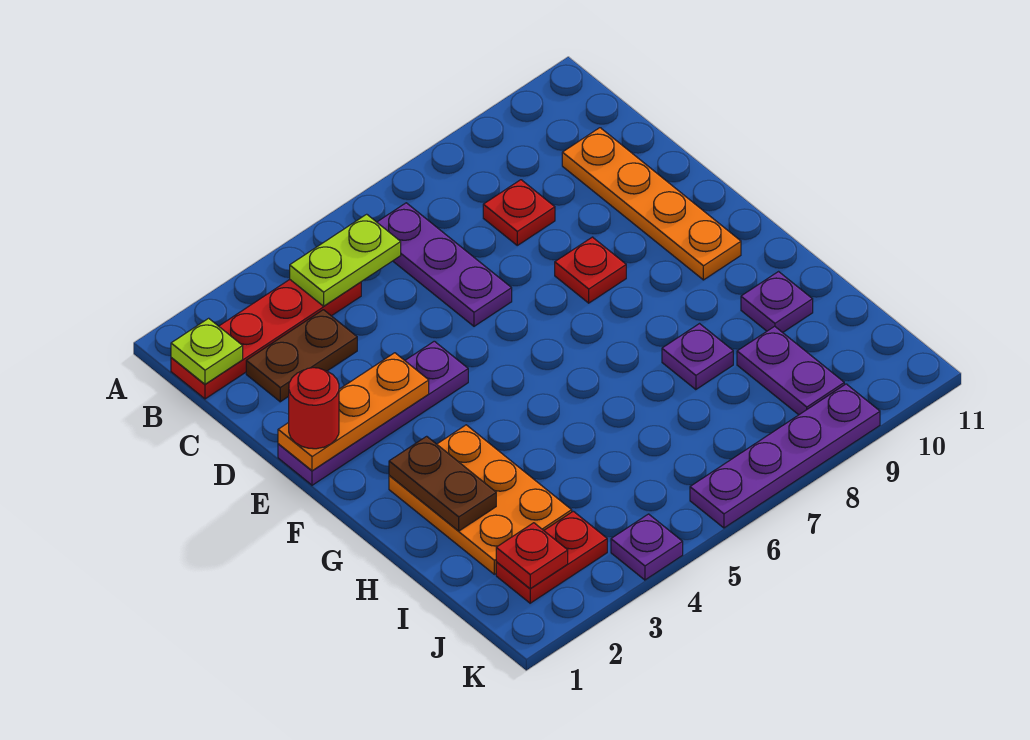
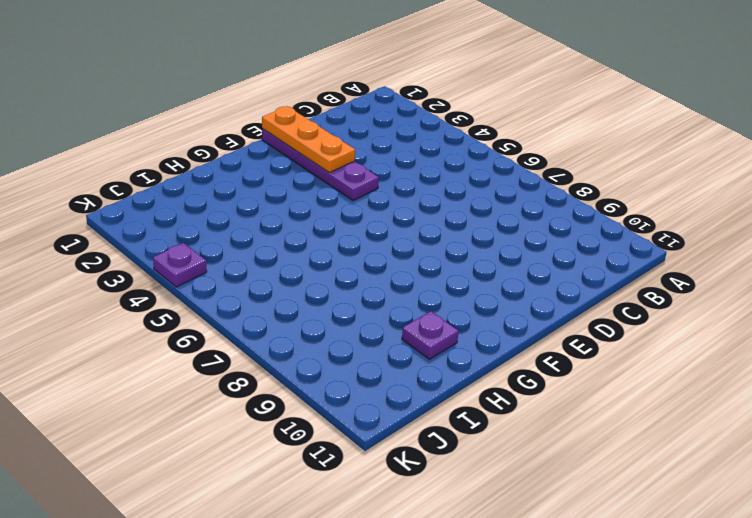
none -> red 1x4 plate [171,280,361,399]
none -> purple 1x3 plate [377,203,512,326]
none -> brown 1x2 plate [246,310,357,402]

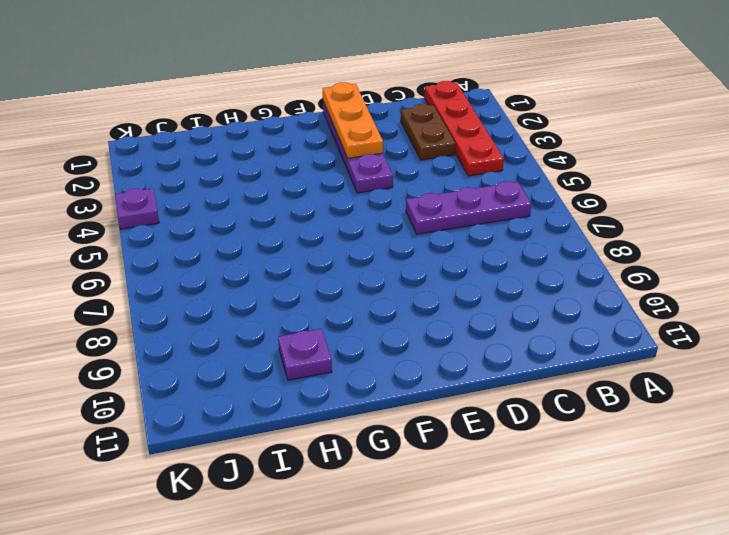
none -> red 1x1 plate [483,180,555,245]
none -> orange 1x4 plate [562,128,741,280]
none -> red 1x1 plate [555,237,626,303]

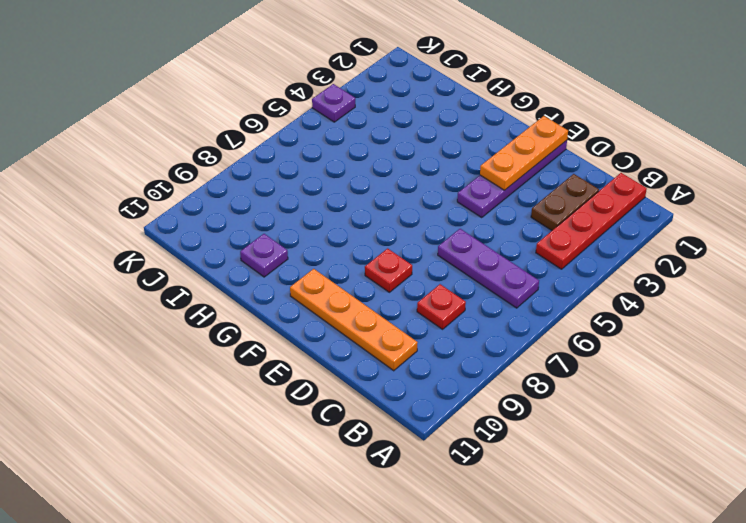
none -> orange 2x3 plate [389,425,572,574]
none -> purple 1x1 plate [662,324,733,390]
none -> purple 1x2 plate [737,326,844,415]

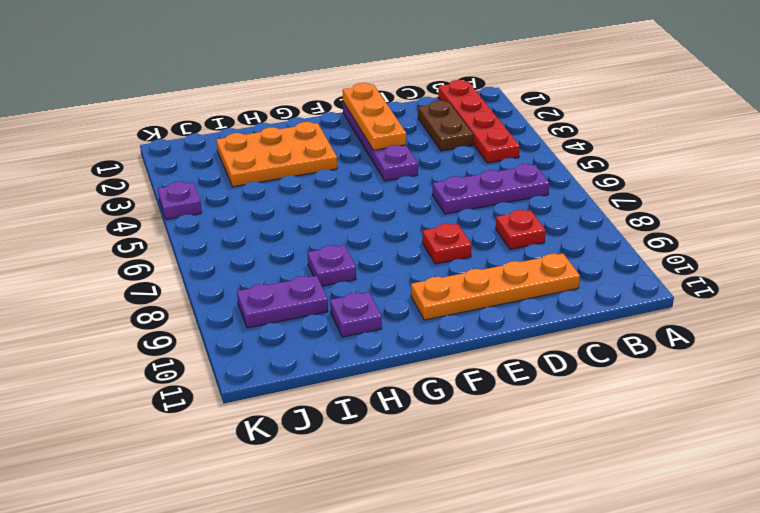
none -> red 1x2 plate [496,511,607,603]
none -> purple 1x4 plate [690,384,880,528]
none -> lime 1x1 plate [171,318,243,384]

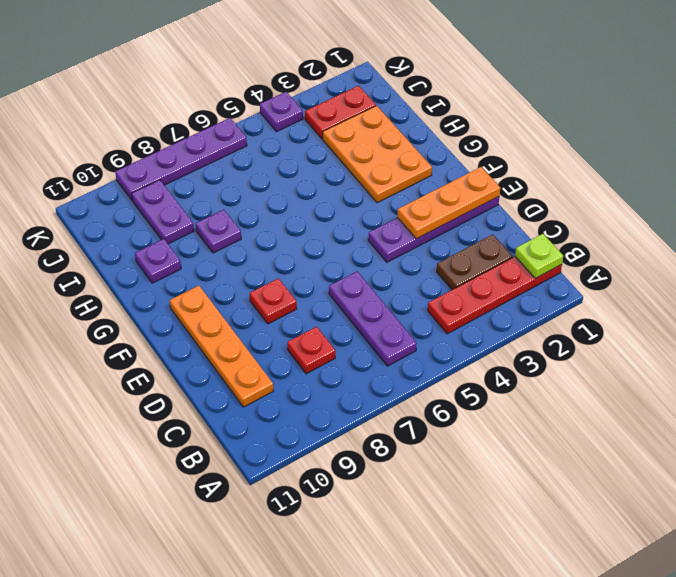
none -> lime 1x2 plate [290,214,401,306]
none -> brown 1x2 plate [389,436,496,531]
none -> red 1x1 plate [496,523,568,589]

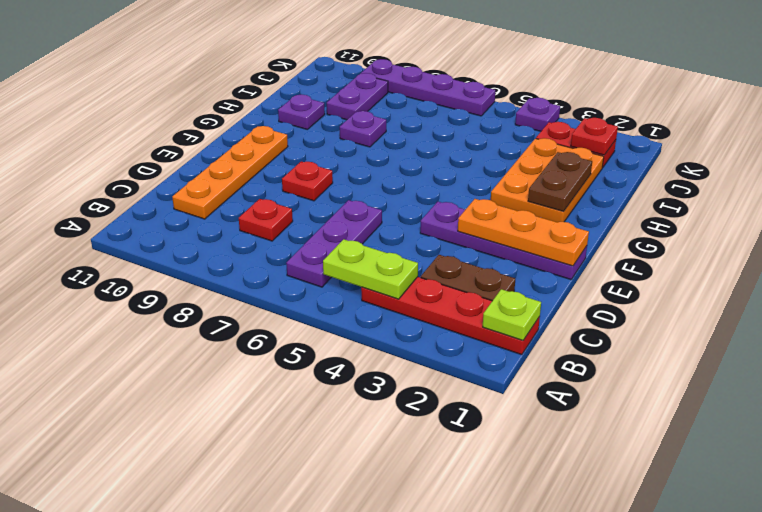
none -> red 1x1 round brick [289,368,339,449]

